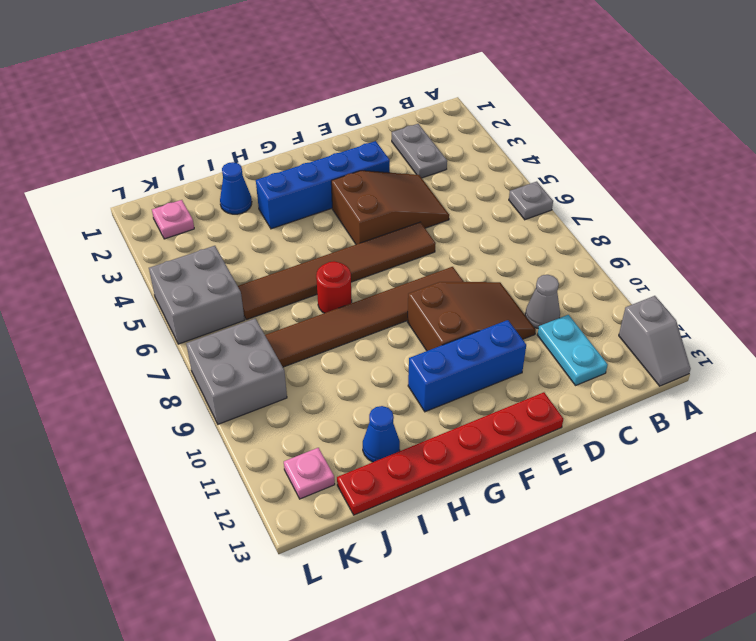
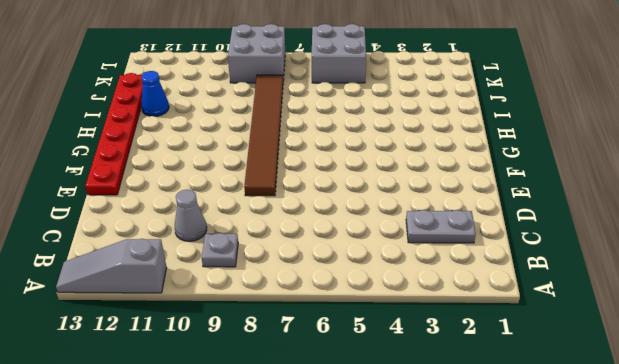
grey 1x3 slope [56,239,167,293] -> grey 1x2 slope [619,296,691,386]
grey 1x1 plate [202,233,238,267] -> grey 1x1 plate moved to [509,182,553,220]
none -> cyan 1x2 plate [538,315,608,385]
none -> brown 2x3 slope [331,171,449,244]
none -> brown 2x3 slope [407,282,536,351]

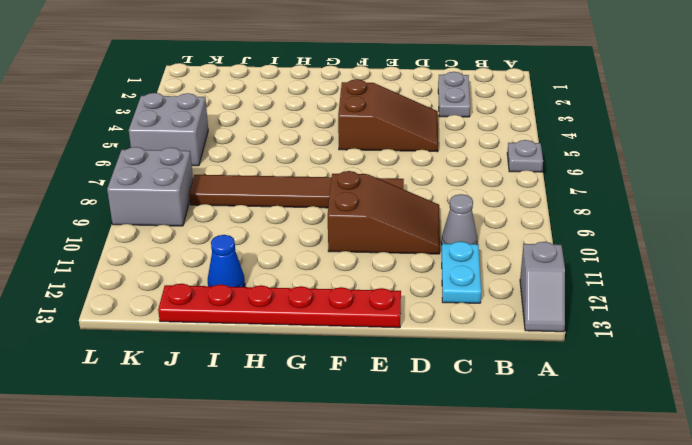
none -> blue 1x4 brick [256,141,390,229]
none -> brown 1x6 tile [238,222,436,320]
none -> blue 1x3 brick [408,320,526,412]

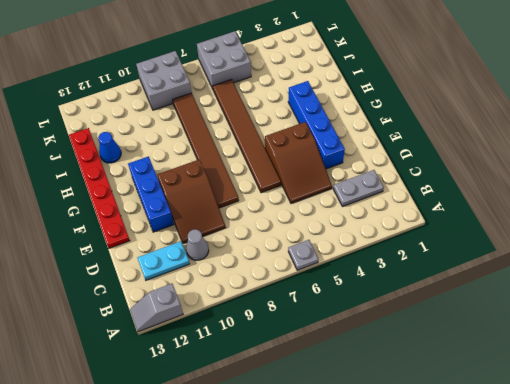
none -> red 1x1 round brick [316,261,352,313]
none -> blue 1x1 cone [220,162,252,214]
none -> pink 1x1 plate [152,200,194,239]

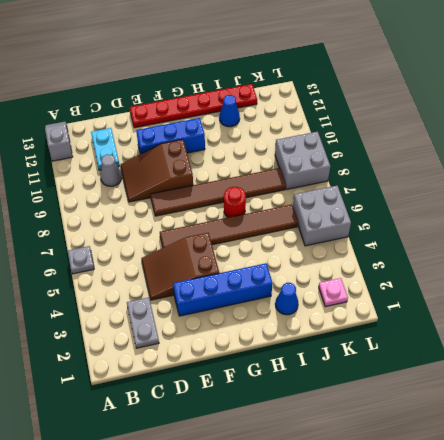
none -> pink 1x1 plate [284,448,335,499]

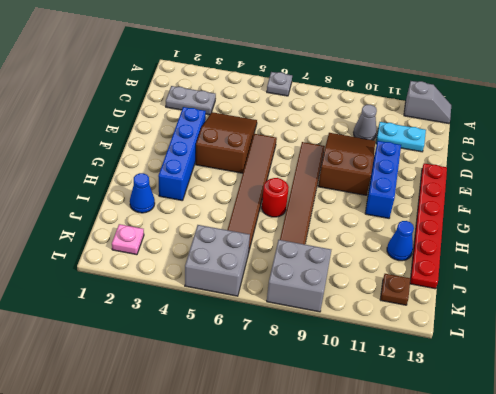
brown 1x1 plate [380,274,411,305] -> pink 1x1 plate [284,448,335,499]

